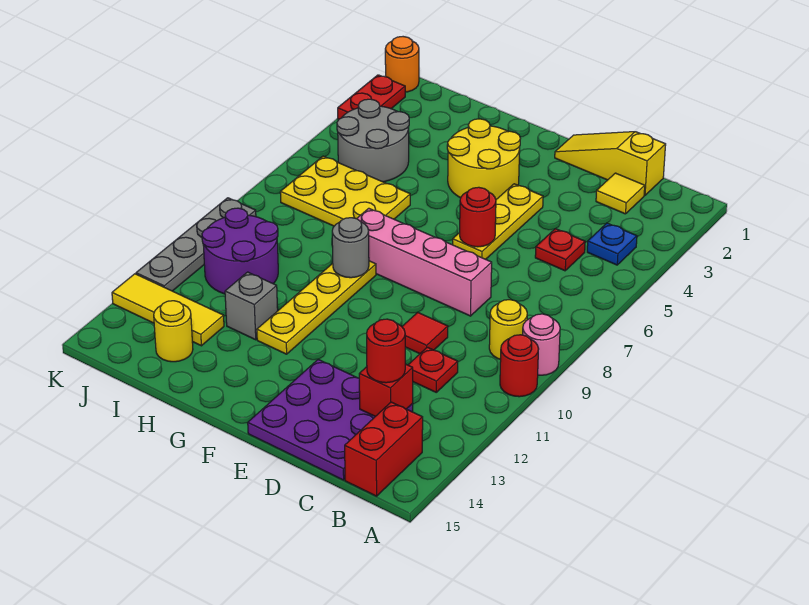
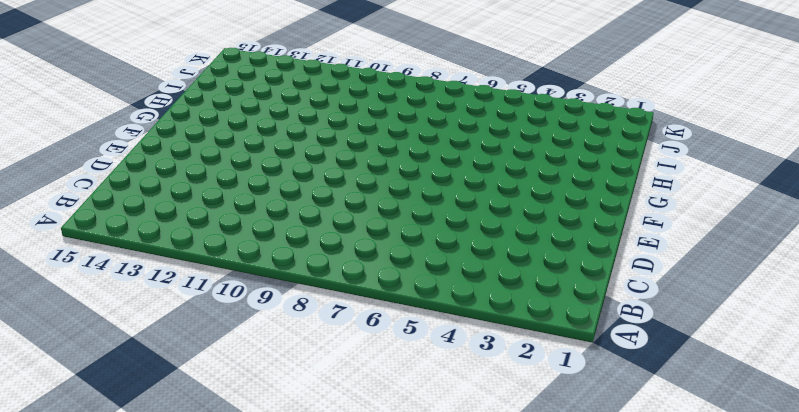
none -> pink 1x1 round brick [523,314,560,375]
none -> red 1x1 round brick [500,335,539,397]
none -> blue 1x1 plate [587,223,637,265]

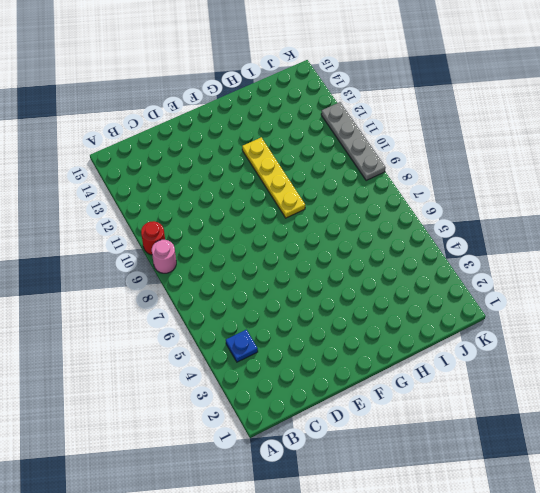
none -> yellow 1x1 round brick [489,300,527,359]
none -> red 1x2 brick [345,402,423,496]
none -> yellow 1x3 slope [555,132,666,195]

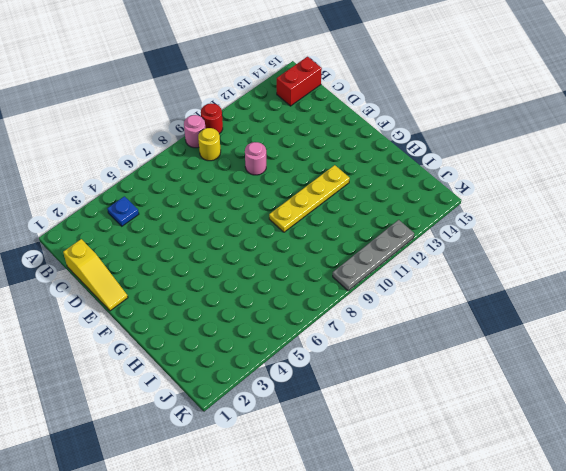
pink 1x1 round brick [245,142,266,175] -> red 1x1 tile [402,312,448,354]
none -> yellow 1x1 tile [596,173,645,214]
none -> red 1x1 plate [535,229,585,271]
none -> red 1x1 plate [408,347,458,392]

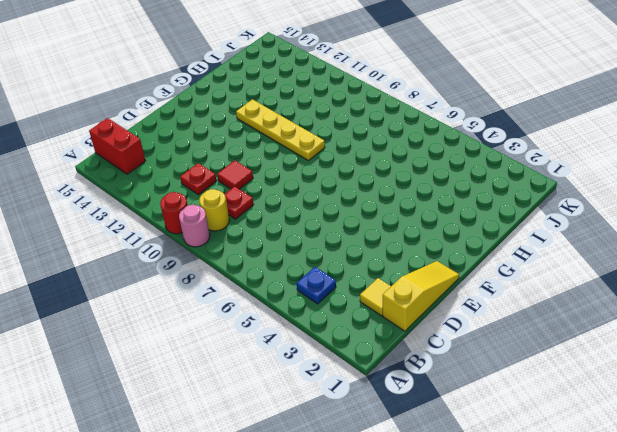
red 1x1 plate [224,186,254,219] -> red 1x1 plate moved to [535,229,585,271]
none -> purple 3x3 plate [248,359,413,480]
none -> pink 1x4 brick [357,208,492,316]
none -> yellow 1x3 plate [453,184,543,259]

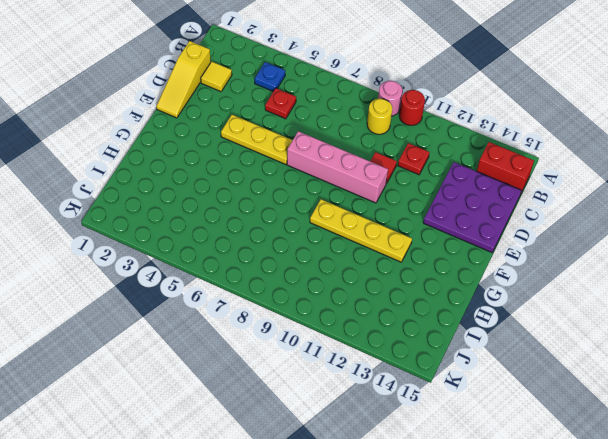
pink 1x4 brick [287,131,388,203] -> pink 1x4 brick turned to [357,208,492,316]
none -> yellow 2x2 round brick [447,119,521,199]
none -> yellow 2x3 plate [280,156,410,226]
none -> grey 1x1 brick [225,272,278,340]

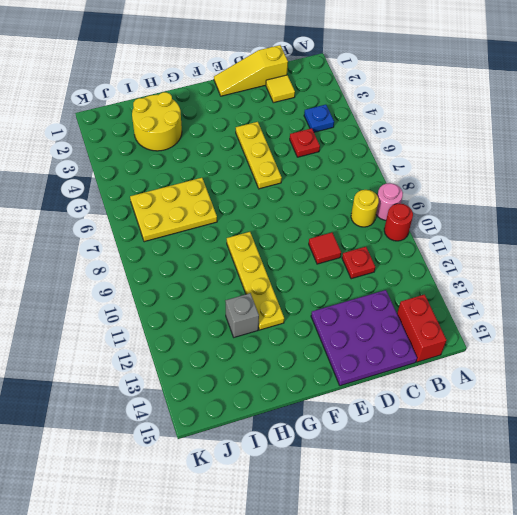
yellow 2x2 round brick [132,92,182,151] -> yellow 2x2 round brick moved to [447,119,521,199]
none -> pink 1x4 brick [357,208,492,316]
none -> grey 2x2 round brick [337,99,409,182]
none -> purple 2x2 round brick [202,208,278,294]

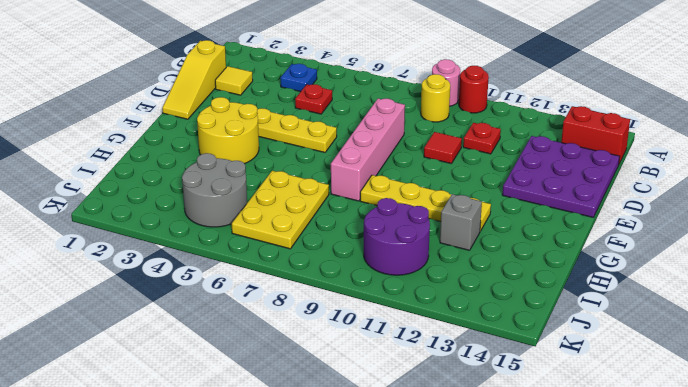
none -> yellow 1x3 tile [112,274,224,346]
none -> yellow 1x1 round brick [154,301,193,362]
none -> orange 1x1 round brick [385,37,419,92]

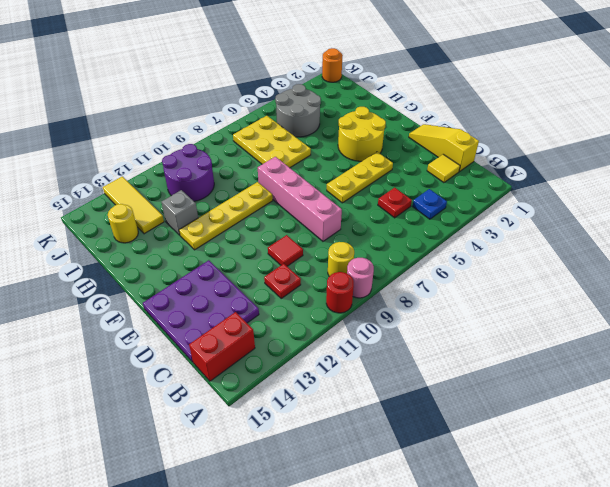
none -> red 1x2 plate [338,75,405,119]
none -> grey 1x4 plate [136,198,256,291]
none -> red 1x1 brick [359,364,413,416]

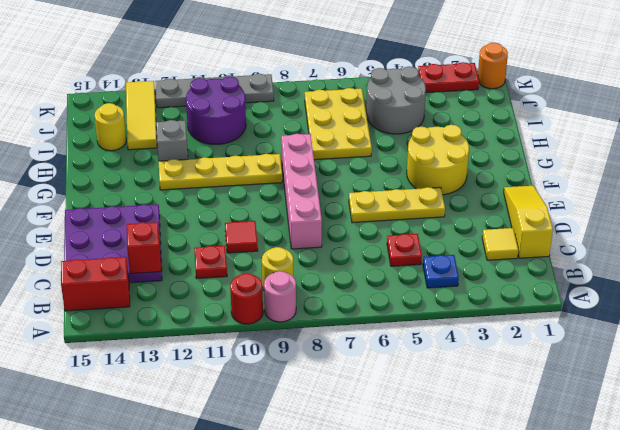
none -> red 1x1 round brick [460,187,496,247]
none -> grey 1x1 round brick [332,218,369,278]
none -> red 1x1 round brick [367,319,405,383]

